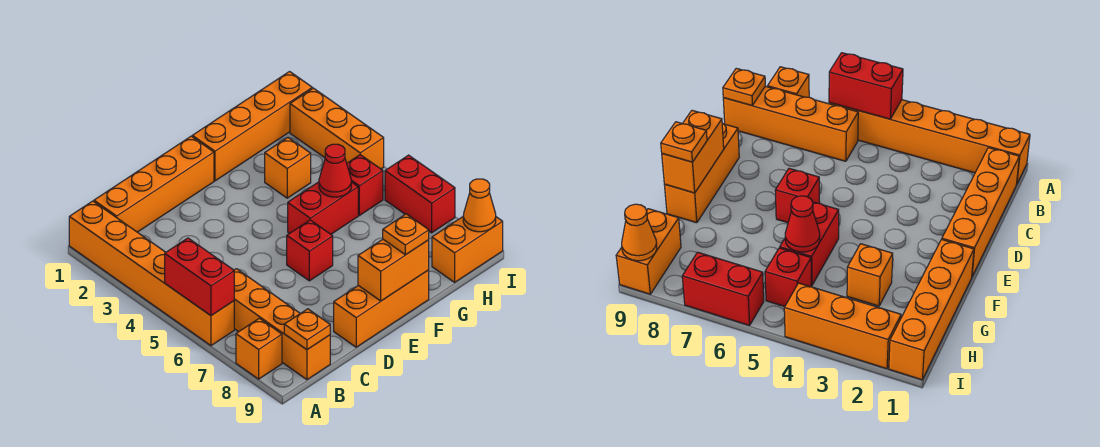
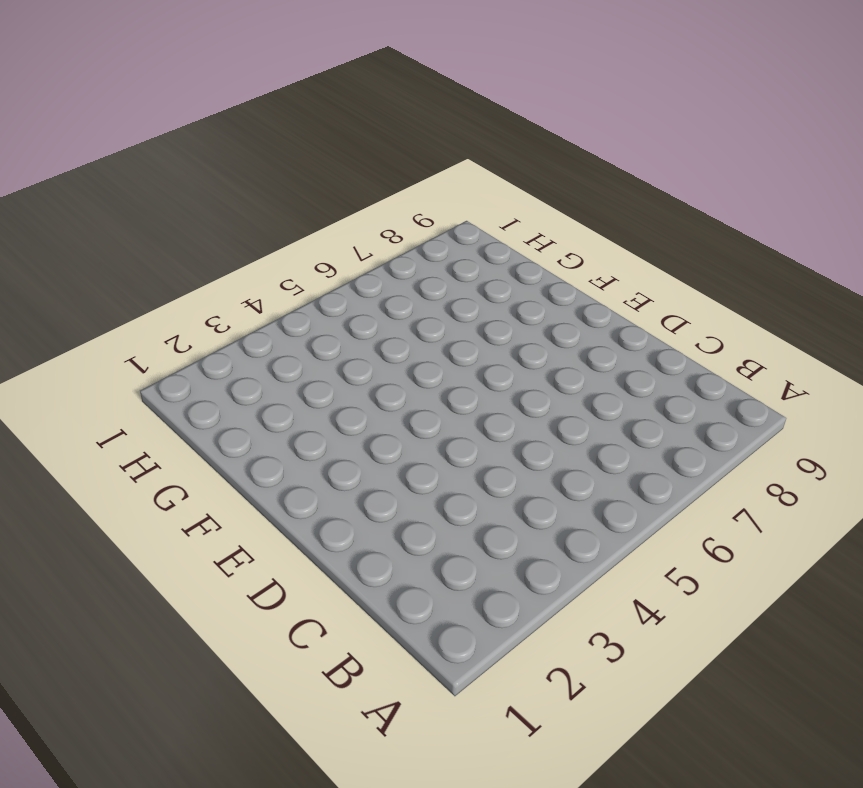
none -> orange 1x6 brick [69,201,234,346]
none -> orange 1x1 brick [236,318,282,379]
none -> orange 1x4 brick [94,136,214,232]

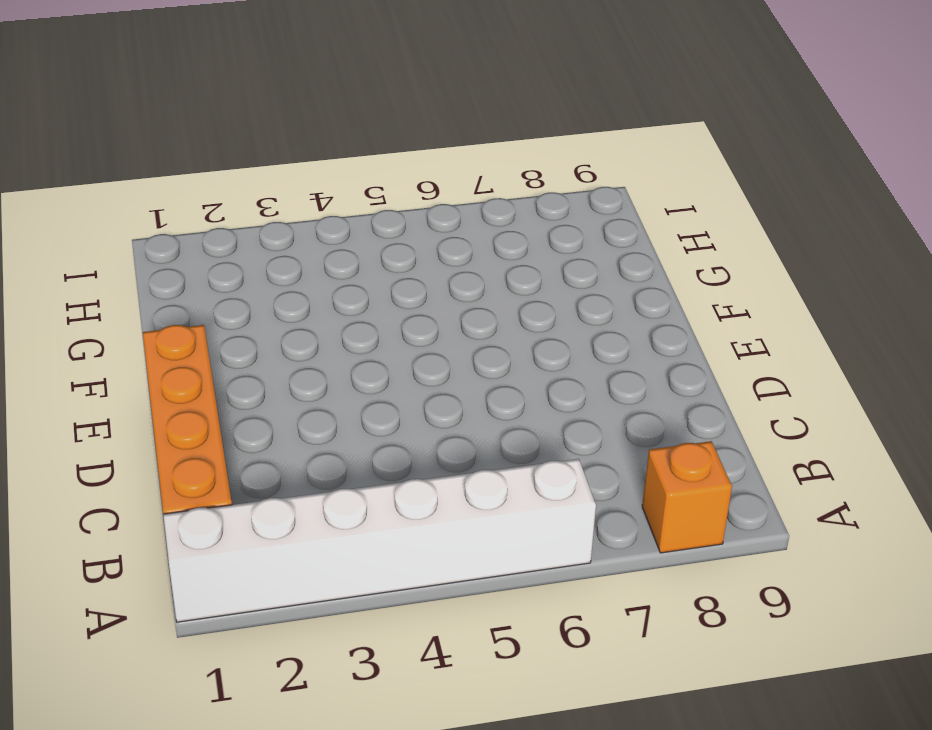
white 1x6 brick [163,459,596,622] -> orange 1x6 brick [69,201,234,346]
none -> orange 1x4 brick [234,269,330,380]
none -> orange 1x3 brick [334,270,429,347]
none -> red 1x1 brick [287,220,333,281]

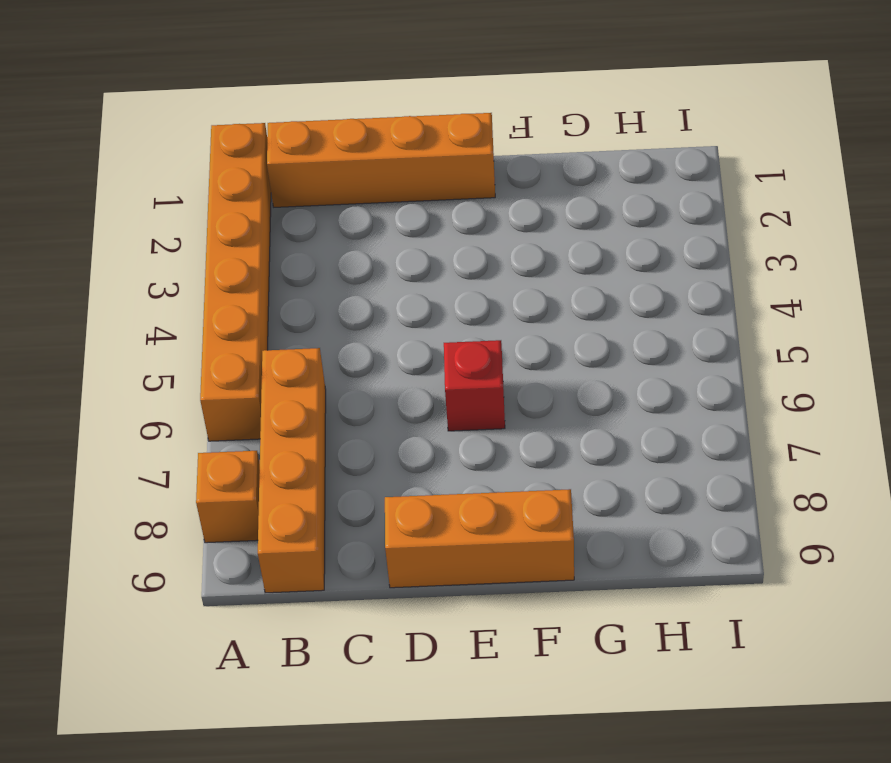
none -> orange 1x4 brick [192,72,312,181]
none -> red 1x2 brick [288,182,358,234]
none -> orange 1x1 brick [265,138,311,198]

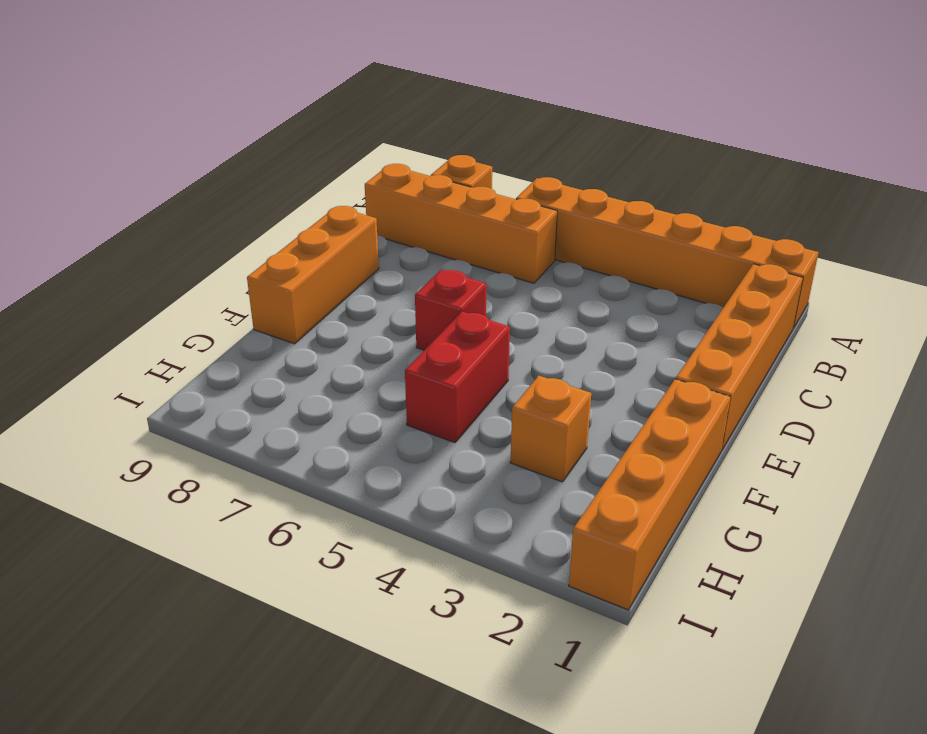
none -> red 1x1 brick [347,155,383,215]
none -> orange 1x2 brick [432,217,503,282]
none -> orange 1x3 brick [290,88,384,169]

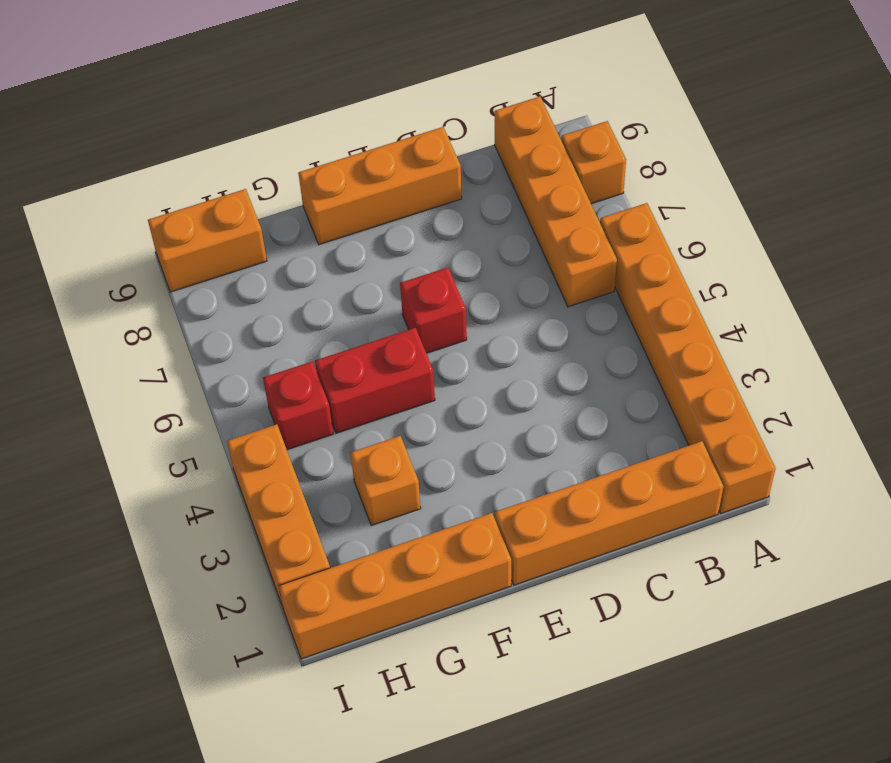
none -> red 1x2 brick [385,155,455,233]
none -> red 1x2 brick [165,238,234,316]
none -> orange 1x1 plate [284,309,330,350]

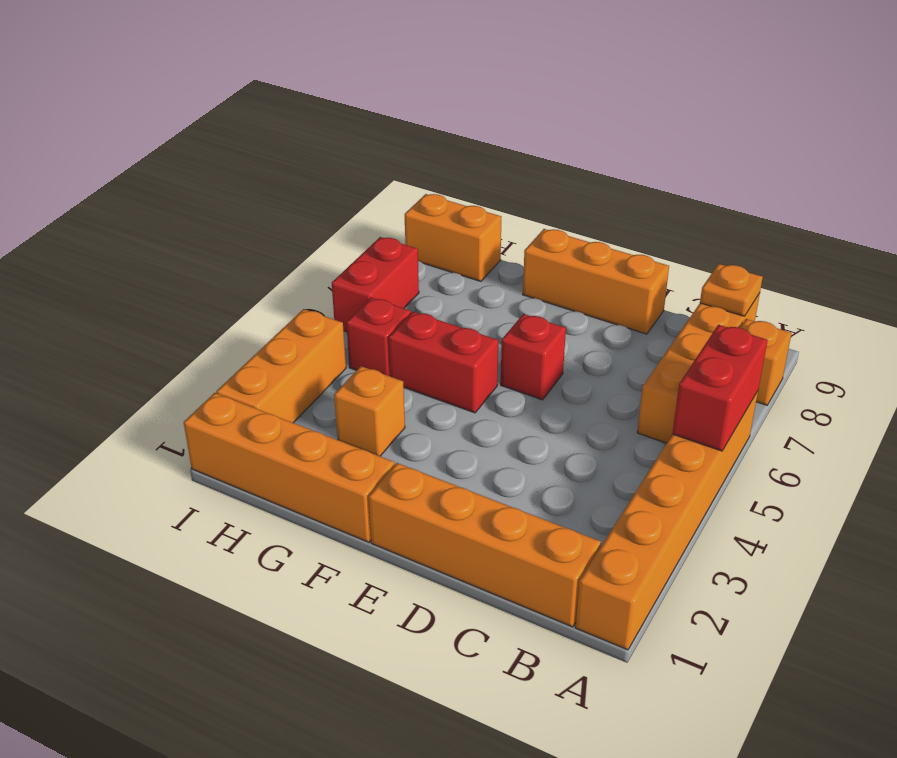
none -> orange 1x2 brick [358,239,429,301]
none -> red 1x1 cone [319,144,351,197]
none -> orange 1x1 cone [463,179,496,232]

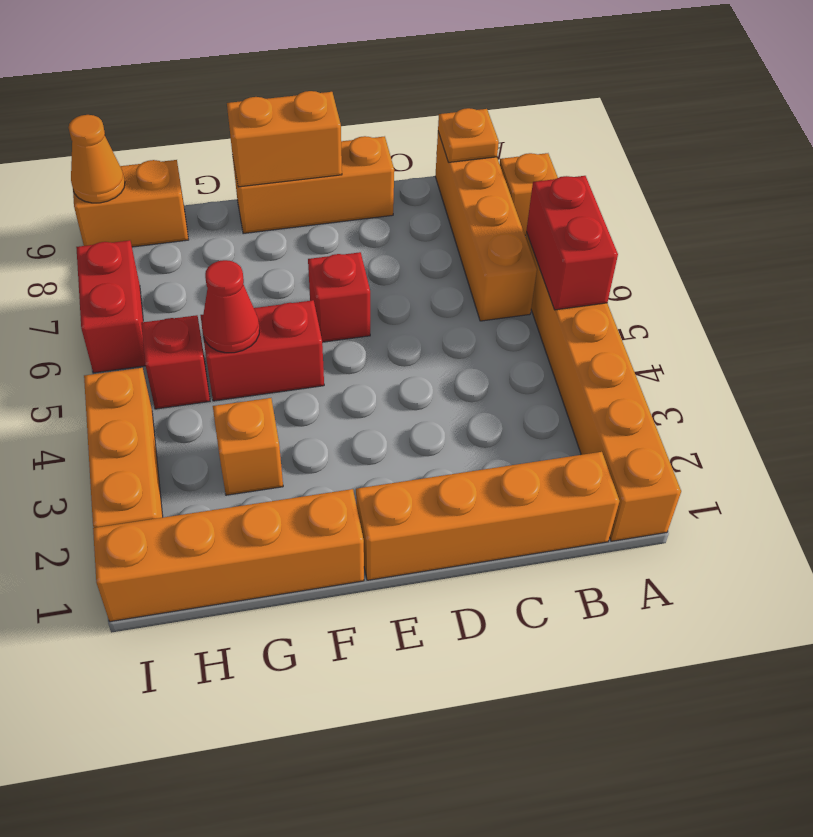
none -> orange 1x1 plate [383,214,429,255]

